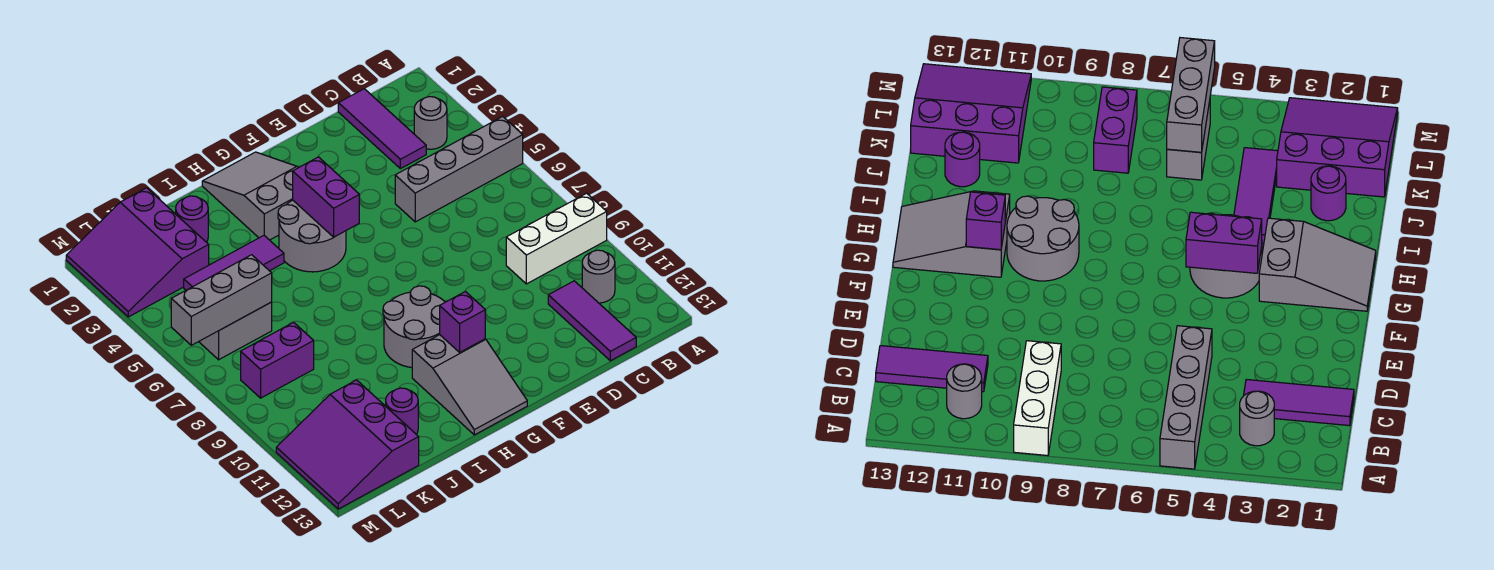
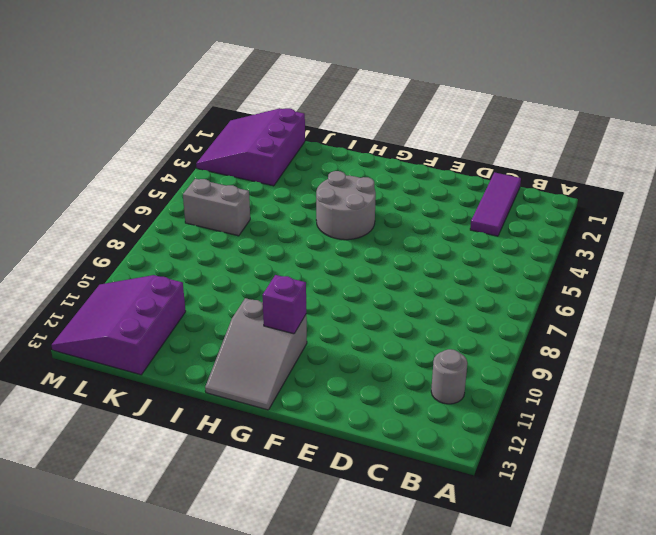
none -> grey 1x4 brick [395,116,523,222]
none -> white 1x3 brick [506,193,607,284]
none -> grey 1x1 round brick [414,97,447,149]

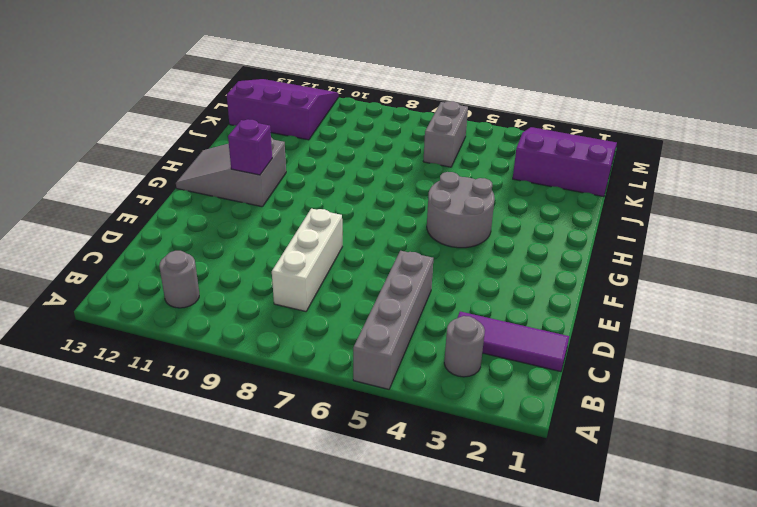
white 1x3 brick [272,209,342,311] -> white 1x3 brick moved to [506,193,607,284]
none -> purple 1x3 tile [548,281,636,361]
none -> grey 2x3 slope [202,152,298,240]
none -> grey 2x2 round brick [383,286,445,368]

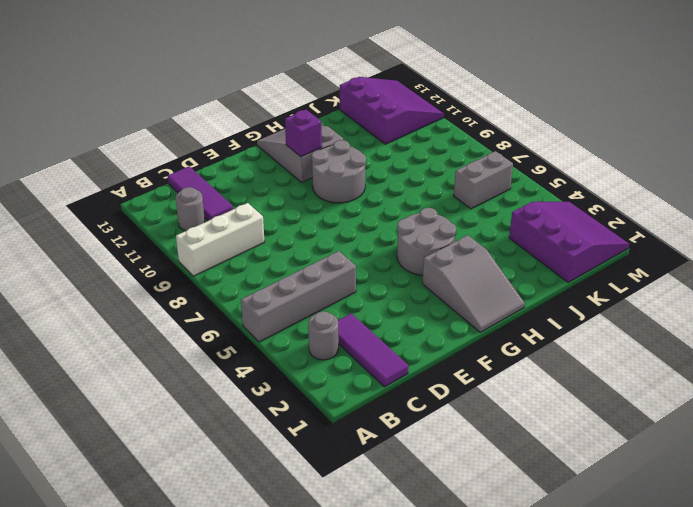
none -> purple 1x3 tile [184,236,284,290]
none -> purple 1x1 round brick [176,196,208,242]
none -> purple 1x1 round brick [386,388,418,434]

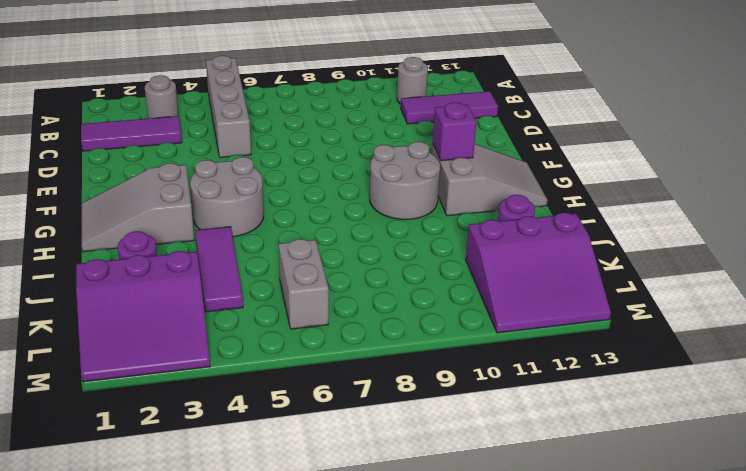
none -> white 1x3 brick [506,193,607,284]
none -> purple 1x2 brick [241,322,314,398]
none -> purple 1x2 brick [293,157,359,237]

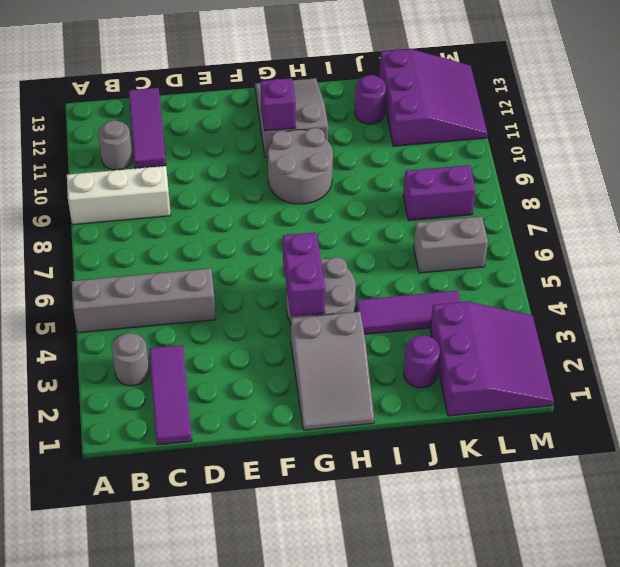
none -> grey 1x3 brick [171,255,272,345]

